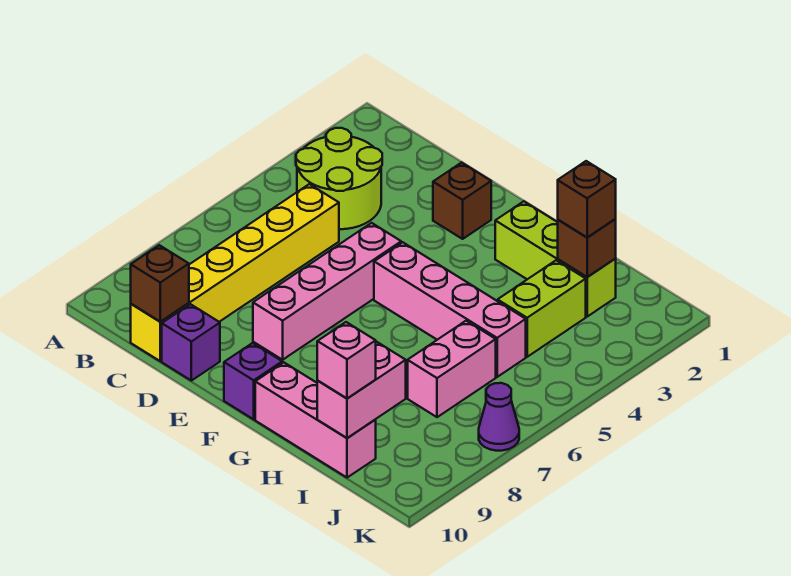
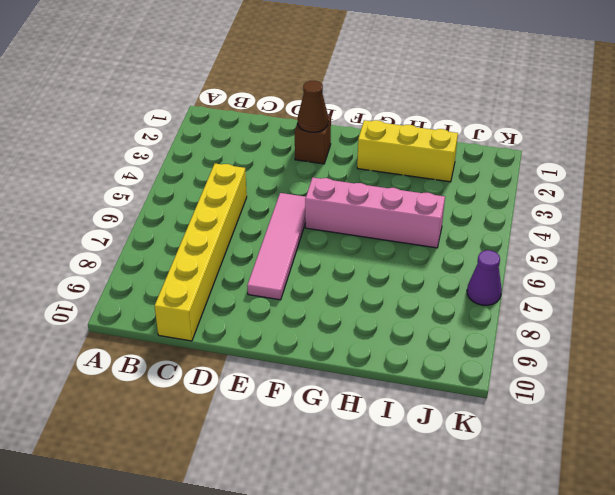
brown 1x1 cone [298,81,328,132] -> none
pink 1x4 tile [247,193,306,300] -> pink 1x4 brick [253,223,401,360]
yellow 1x3 brick [357,120,458,182] -> lime 1x3 brick [495,201,616,316]
none -> lime 2x2 round brick [296,128,382,229]
none -> purple 1x1 brick [162,304,220,381]
none -> purple 1x1 brick [224,343,282,419]

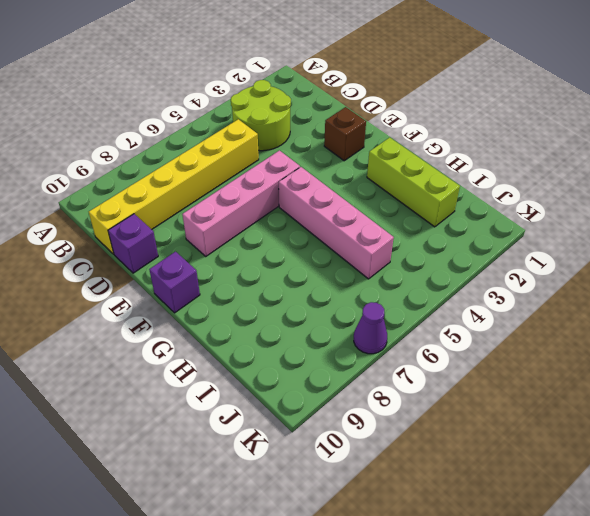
none -> pink 1x3 brick [255,362,376,478]
none -> lime 1x2 brick [498,260,586,357]
none -> pink 1x2 brick [408,321,496,417]

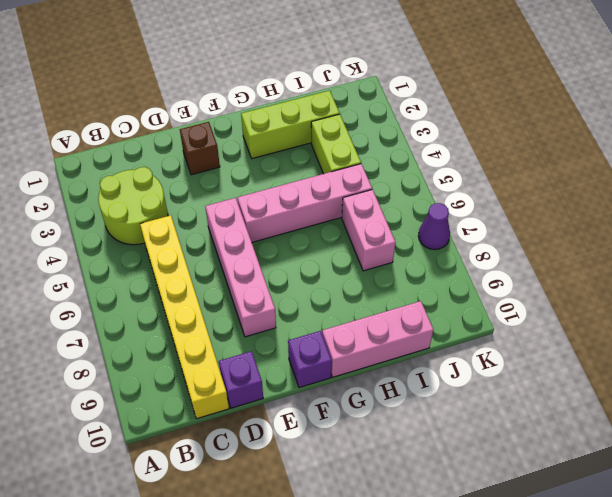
none -> brown 1x1 brick [131,245,189,322]
none -> brown 1x1 brick [558,219,616,277]
none -> pink 1x2 brick [317,342,406,438]

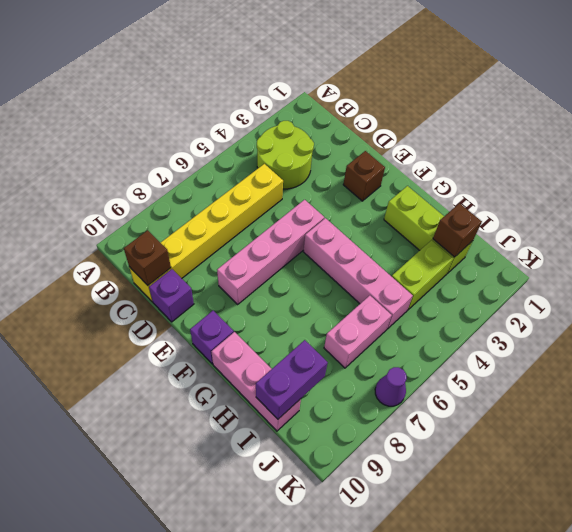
purple 1x2 brick [256,340,328,419] -> pink 1x2 brick [317,342,406,438]
none -> brown 1x1 brick [558,161,616,237]
none -> pink 1x1 brick [317,322,376,399]

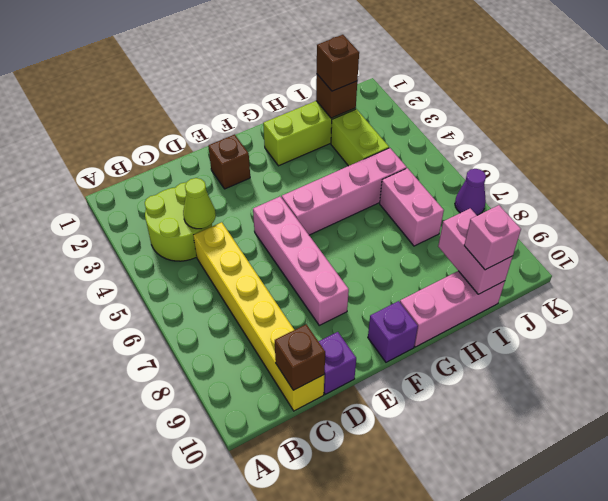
lime 1x1 cone [183,178,216,229] -> none

